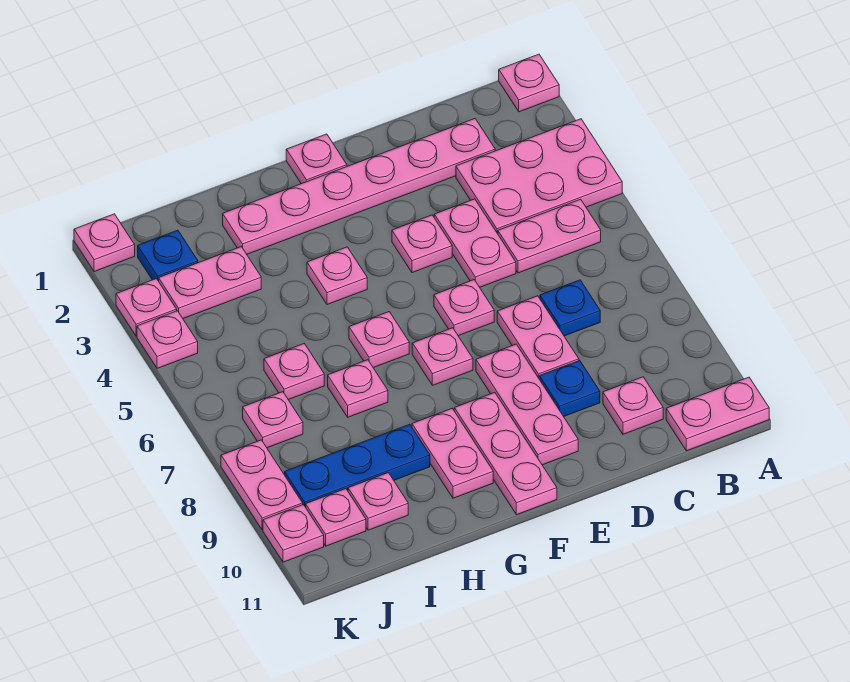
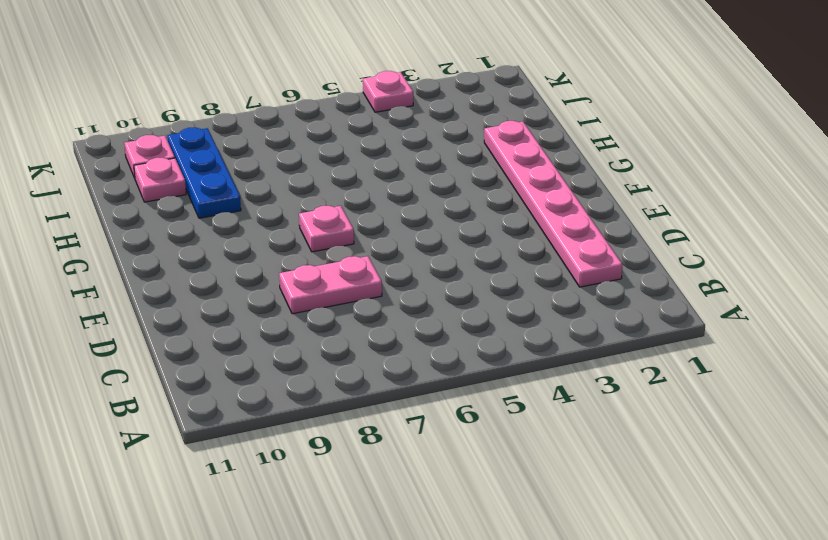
none -> pink 1x1 plate [499,54,559,112]
none -> pink 2x3 plate [456,119,622,234]
none -> pink 1x2 plate [666,377,769,451]
none -> pink 1x2 plate [498,199,601,273]

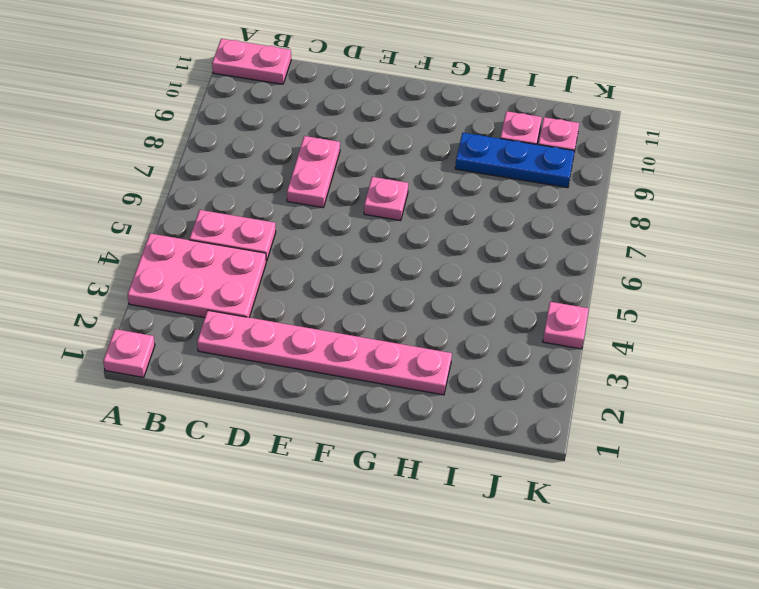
none -> blue 1x1 plate [540,280,600,336]
none -> pink 1x1 plate [603,377,663,434]
none -> pink 1x2 plate [434,199,516,287]
none -> blue 1x1 plate [539,361,600,417]

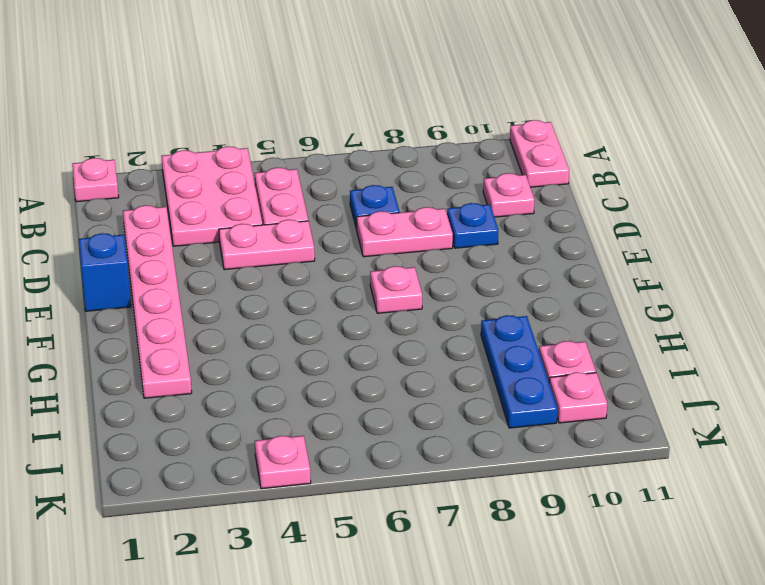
blue 1x1 brick [79,233,131,311] -> none
none -> pink 1x1 plate [392,215,452,273]
none -> pink 1x1 plate [434,280,494,336]
none -> pink 1x3 plate [476,344,578,465]
none -> pink 1x1 plate [286,134,347,184]

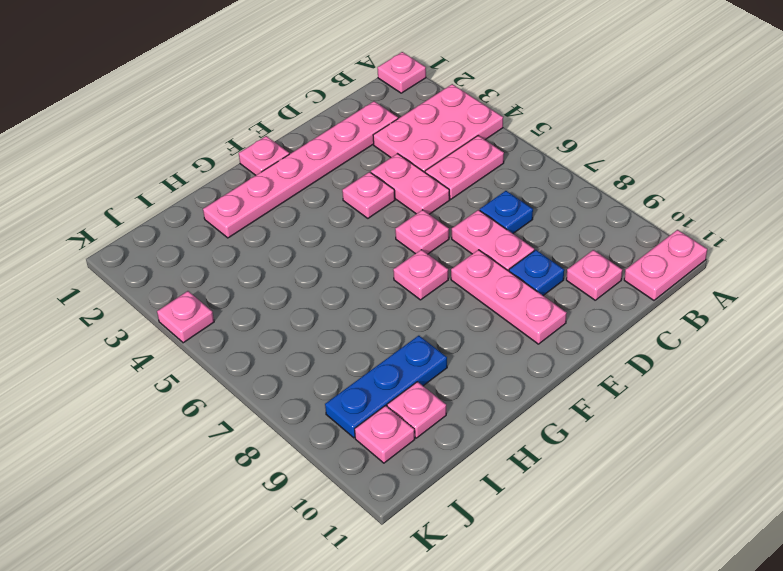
none -> pink 1x3 plate [454,392,557,515]
none -> pink 1x1 plate [307,247,367,305]
none -> pink 1x1 plate [349,312,409,368]
none -> pink 1x2 plate [412,409,493,498]

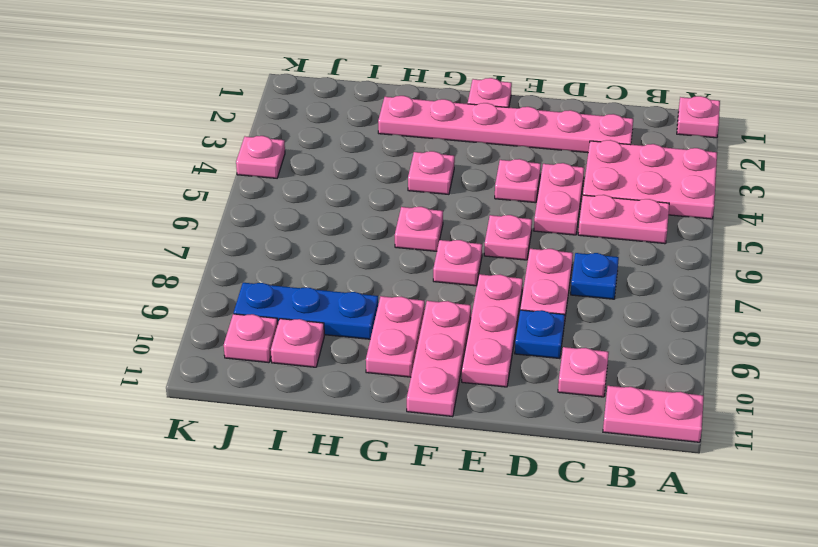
none -> pink 1x1 plate [328,360,388,417]
none -> pink 1x2 plate [159,247,261,318]
none -> pink 1x1 plate [264,344,324,400]
none -> blue 1x1 plate [138,230,198,281]

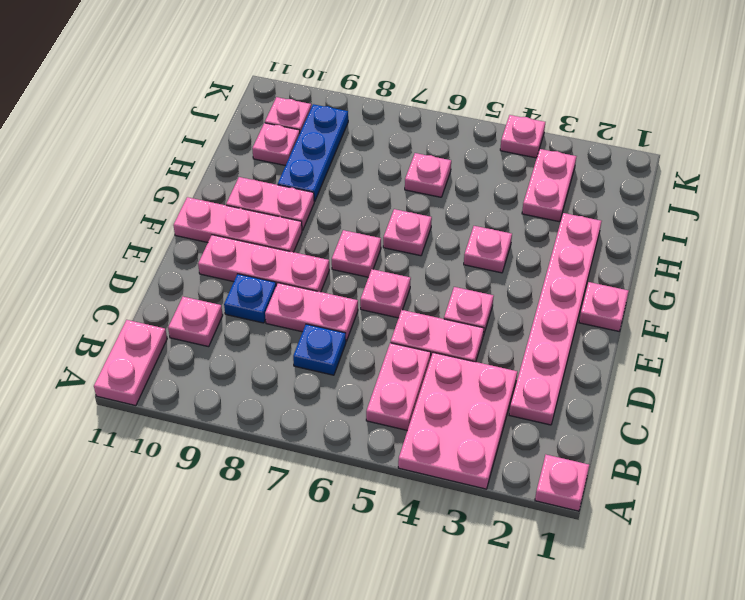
none -> pink 1x1 plate [328,360,388,417]
none -> blue 1x1 plate [138,230,198,281]
none -> pink 1x1 plate [243,392,303,448]
none -> pink 1x1 plate [74,214,135,272]

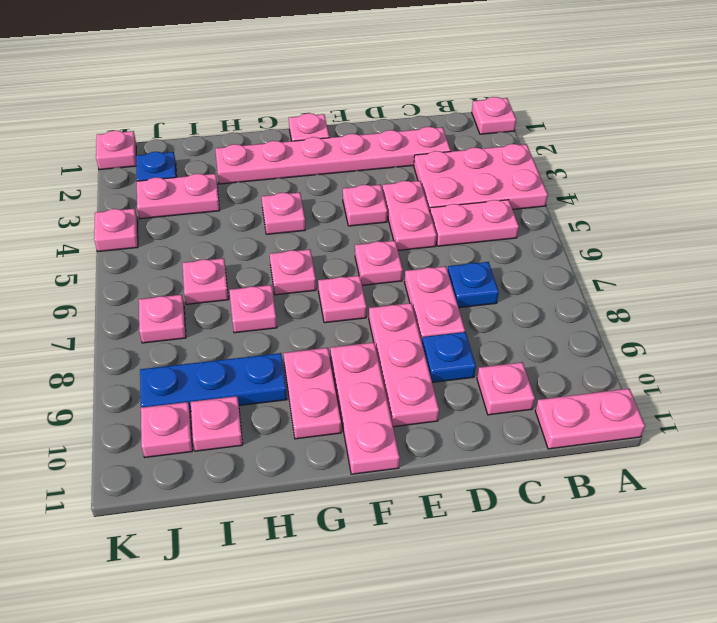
none -> pink 1x1 plate [116,279,177,336]
none -> pink 1x2 plate [221,440,303,530]
none -> pink 1x1 plate [263,505,324,562]

